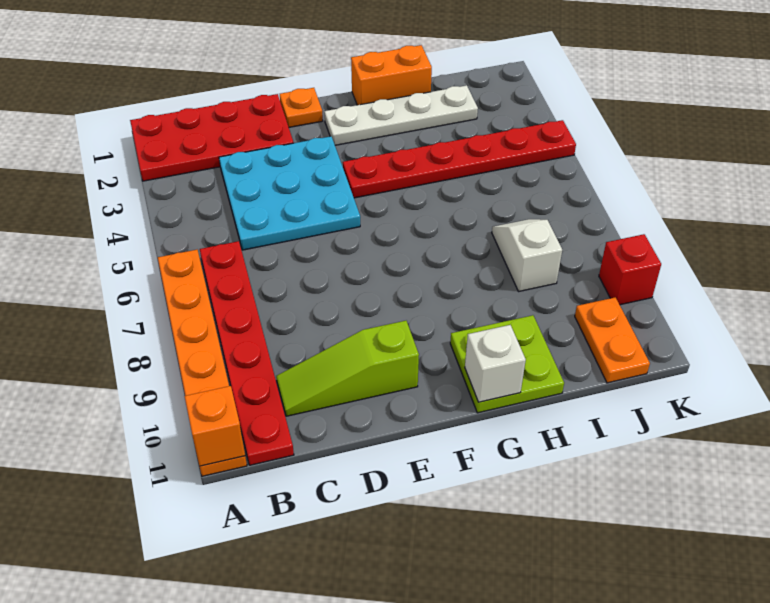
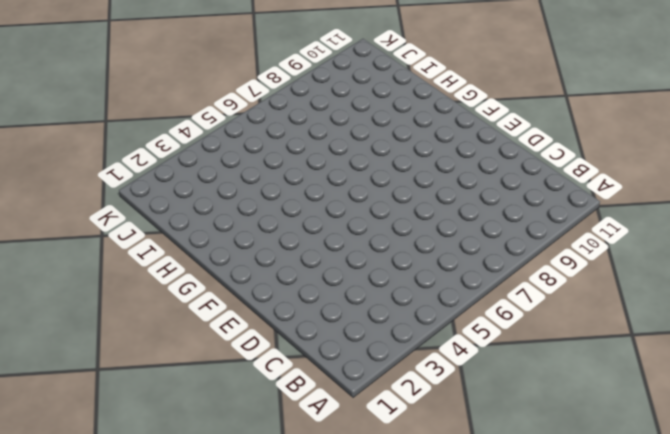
none -> red 2x4 plate [130,94,293,181]
none -> orange 1x6 plate [158,250,247,476]
none -> red 1x6 plate [200,241,294,465]

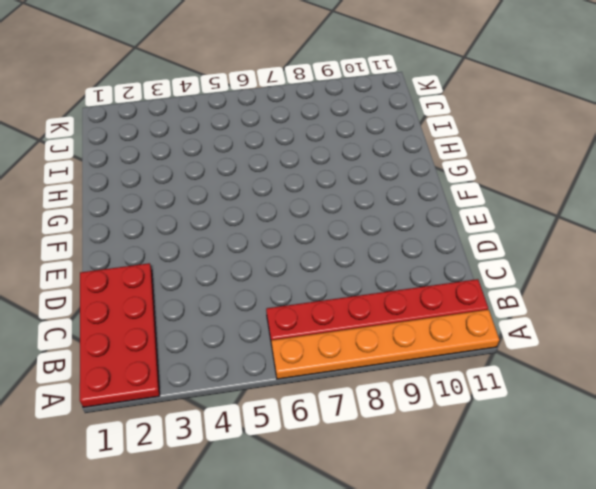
none -> cyan 3x3 plate [219,136,360,250]
none -> lime 1x3 slope [276,321,419,416]
none -> orange 1x1 plate [280,88,323,127]

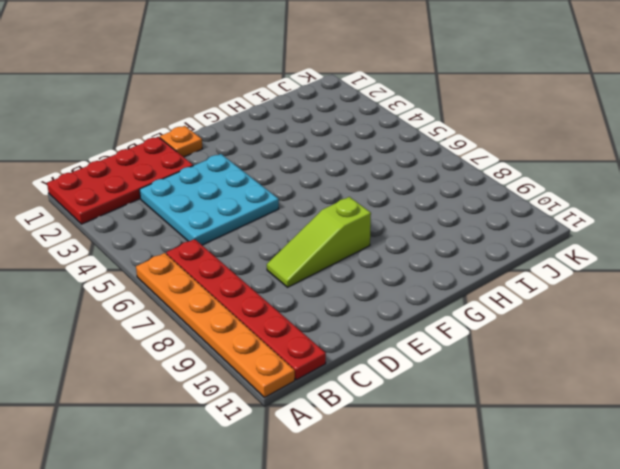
lime 1x3 slope [267,197,371,287] -> lime 1x3 slope moved to [276,321,419,416]
none -> white 1x4 plate [324,85,478,145]
none -> red 1x6 plate [343,120,576,198]
none -> orange 1x2 brick [351,45,432,105]

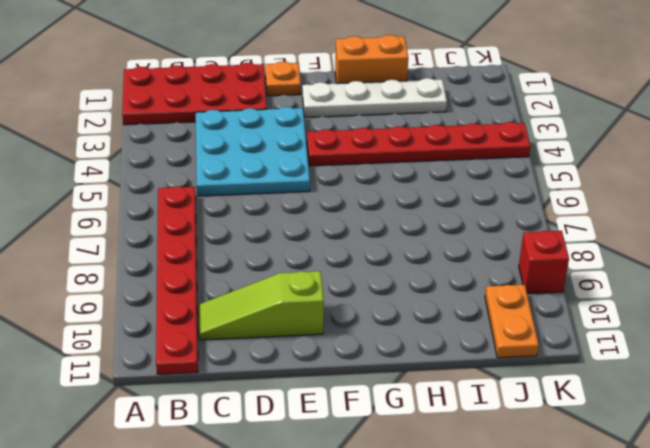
none -> orange 1x6 plate [158,250,247,476]
none -> lime 2x2 plate [450,315,564,413]
none -> white 1x2 slope [492,219,562,291]

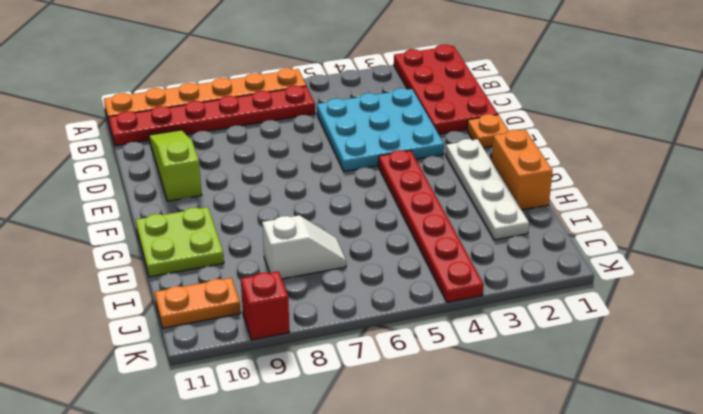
none -> orange 1x1 brick [185,386,245,466]
none -> white 1x1 brick [465,325,526,402]

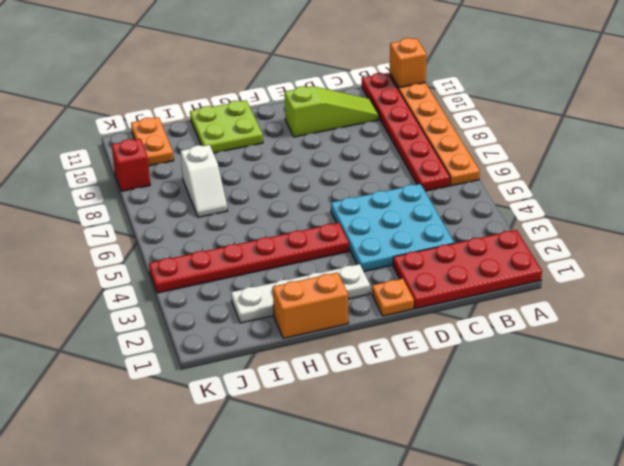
none -> white 1x1 brick [465,325,526,402]

